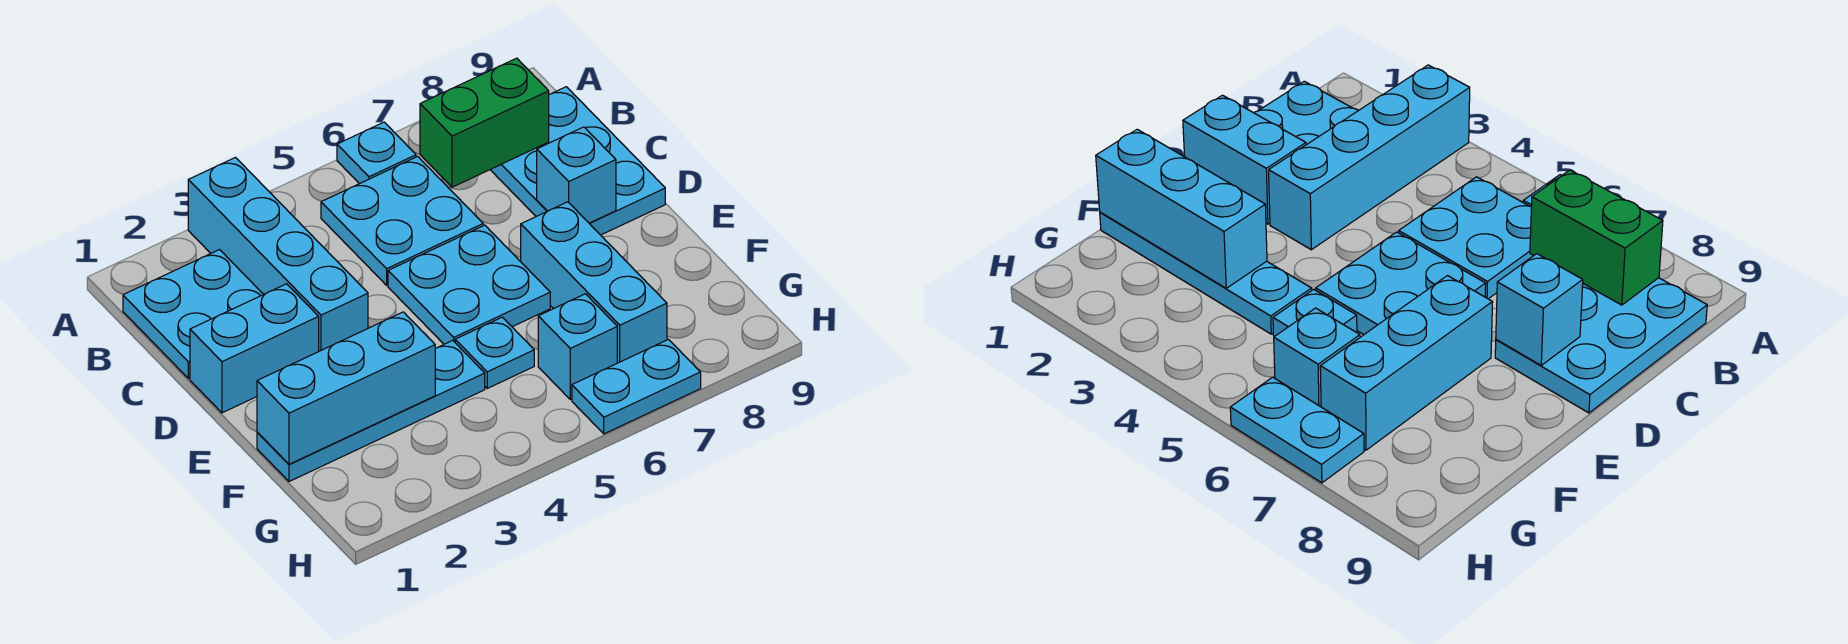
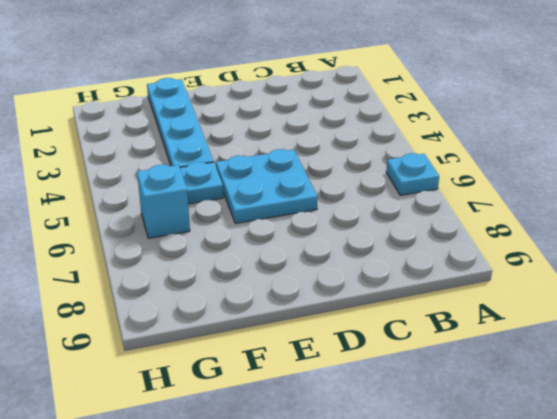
none -> cyan 1x4 brick [188,158,368,351]
none -> cyan 2x2 plate [123,250,263,378]
none -> cyan 2x2 plate [321,156,483,285]

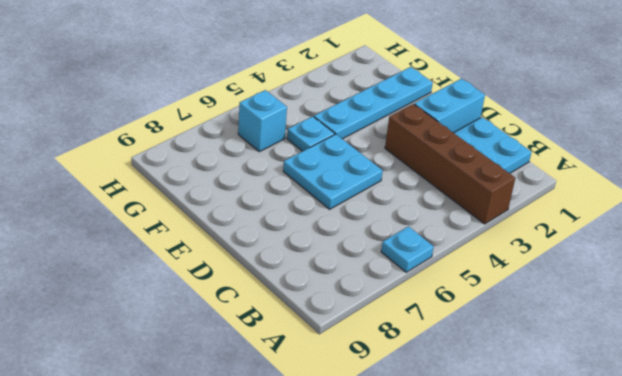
brown 1x4 brick [385,104,515,224] -> cyan 1x4 brick [188,158,368,351]
none -> cyan 2x2 plate [321,156,483,285]
none -> cyan 2x3 plate [490,87,665,235]
none -> cyan 1x3 brick [521,202,667,363]

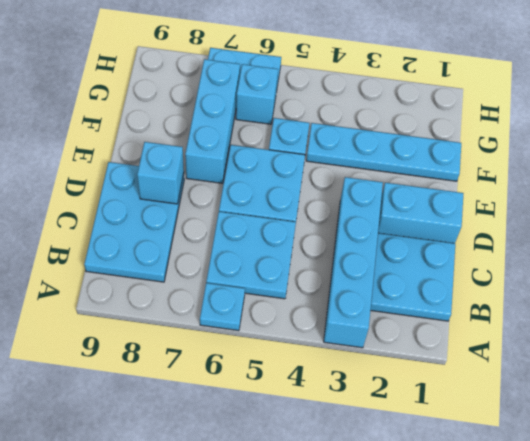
none -> green 1x2 brick [420,58,549,187]
none -> cyan 1x3 brick [257,312,435,464]

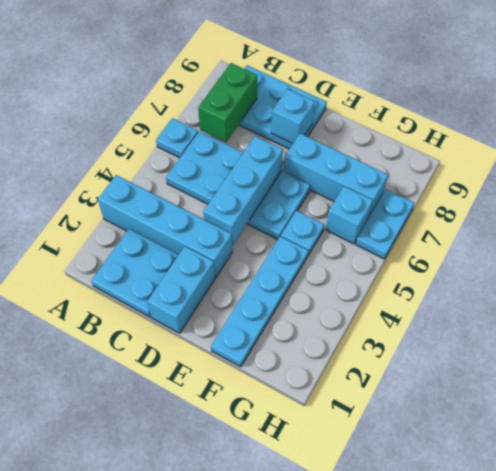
cyan 1x3 brick [203,136,283,245] -> cyan 1x3 brick moved to [257,312,435,464]

